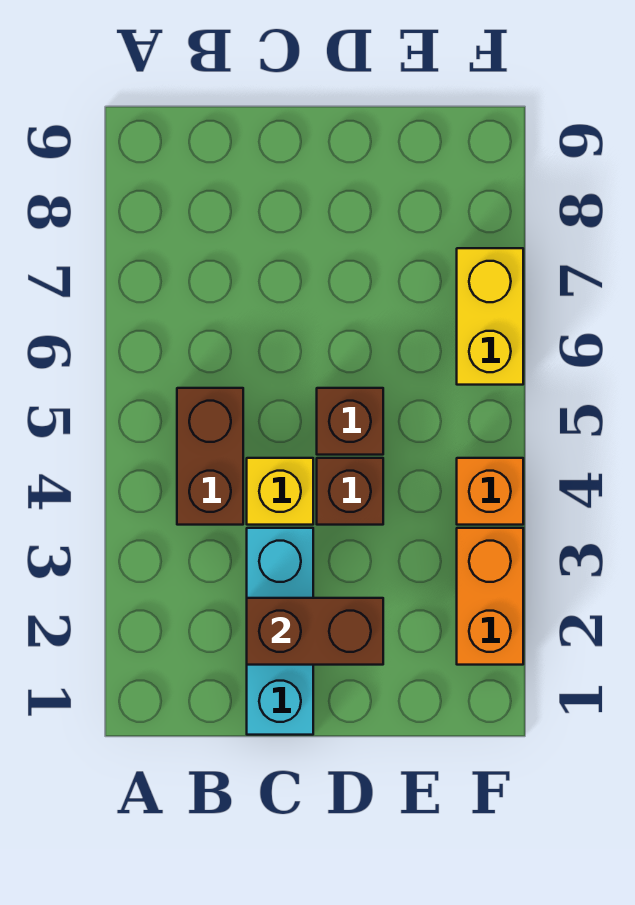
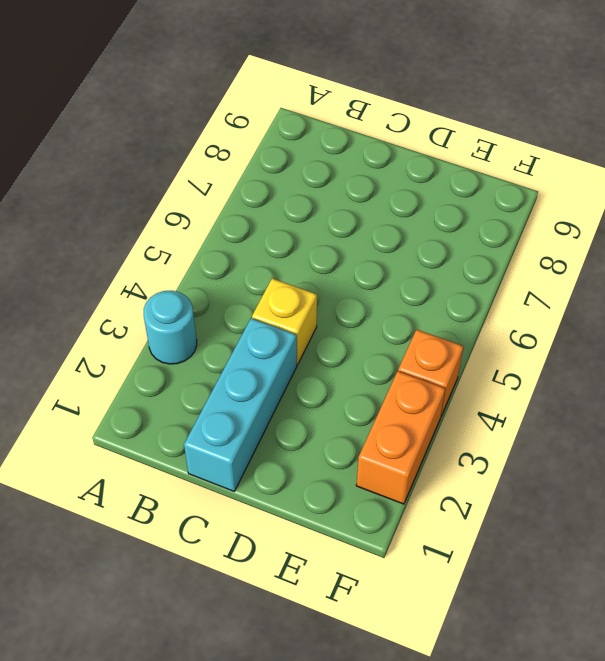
cyan 1x1 round brick [144,291,197,364] -> none
none -> brown 1x2 brick [177,388,243,525]
none -> brown 1x1 brick [317,458,383,525]

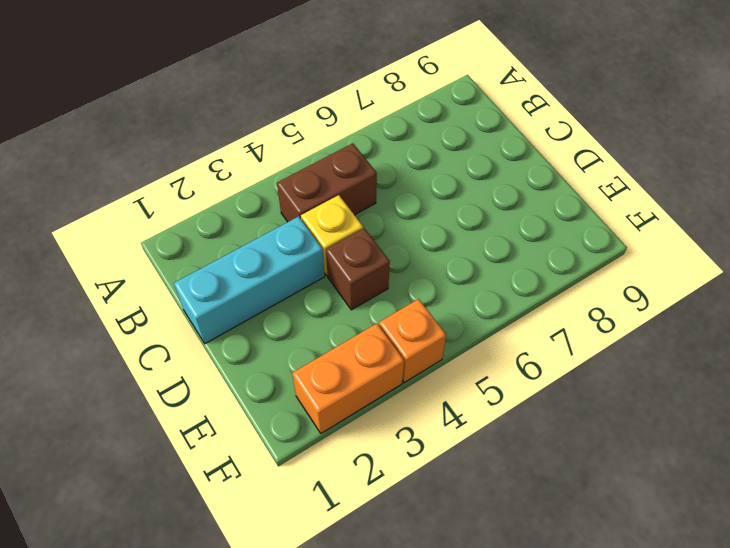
none -> brown 1x1 brick [317,388,383,455]
none -> yellow 1x2 brick [457,248,523,385]

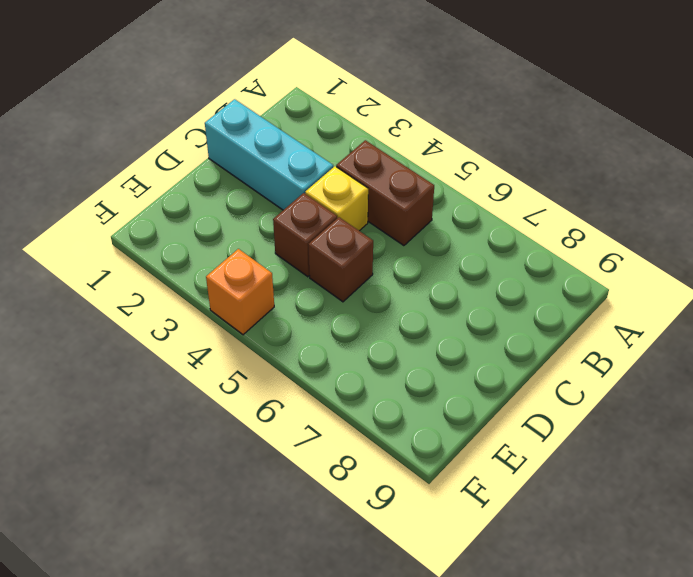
none -> orange 1x2 brick [457,528,523,665]
none -> yellow 1x2 brick [457,248,523,385]

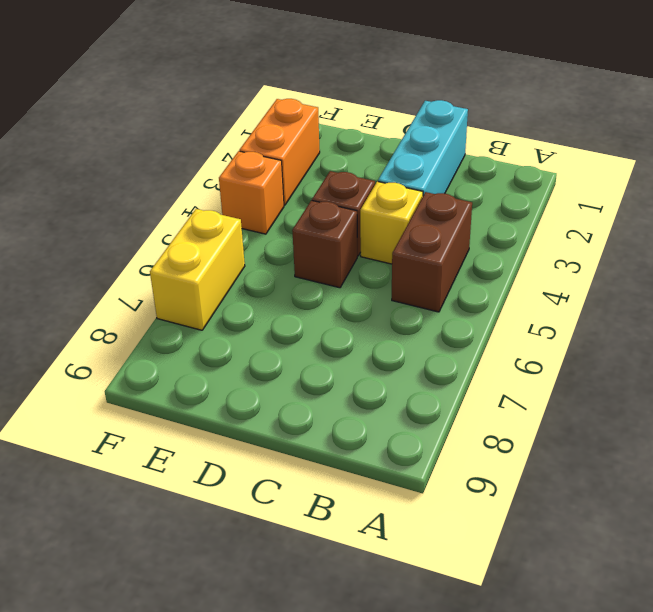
none -> brown 1x2 brick [247,598,383,665]

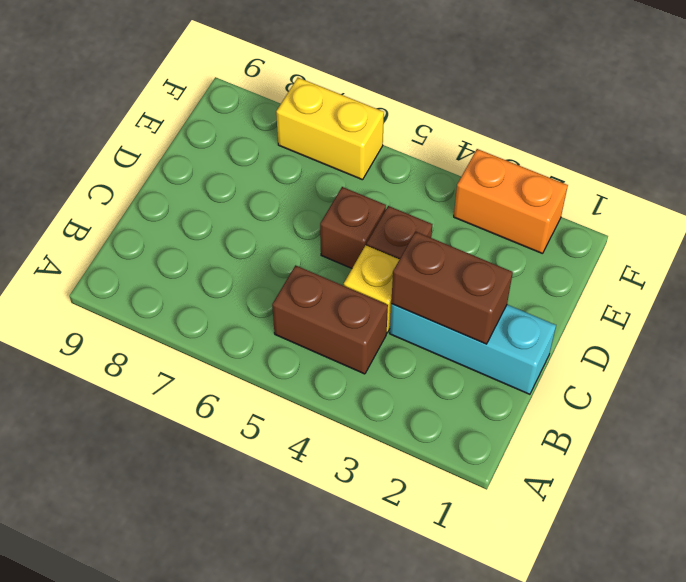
brown 1x2 brick [391,231,513,344] -> brown 1x2 brick turned to [247,598,383,665]
none -> orange 1x1 brick [457,458,523,525]

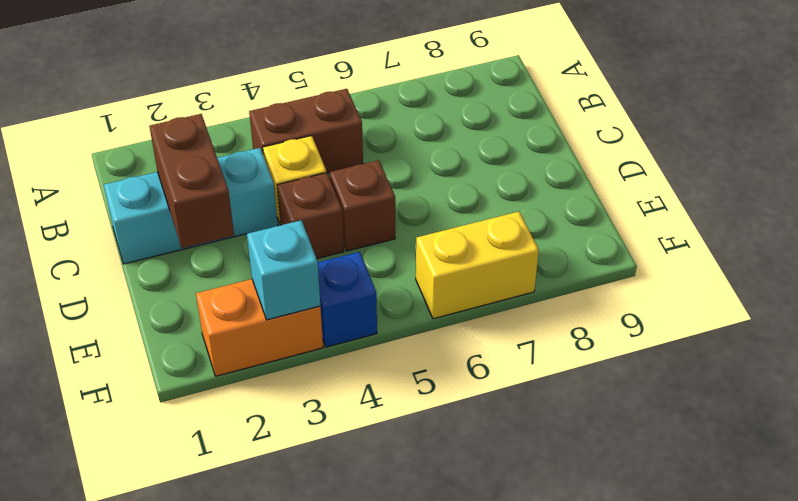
cyan 1x1 brick [247,220,320,320] -> none
blue 1x1 brick [318,252,377,347] -> orange 1x1 brick [457,458,523,525]

